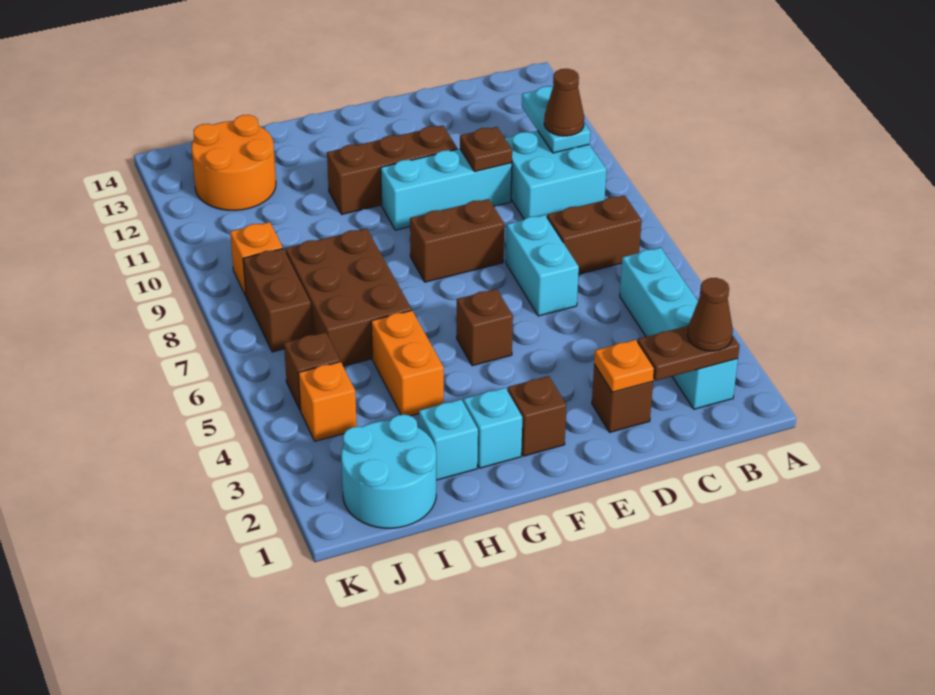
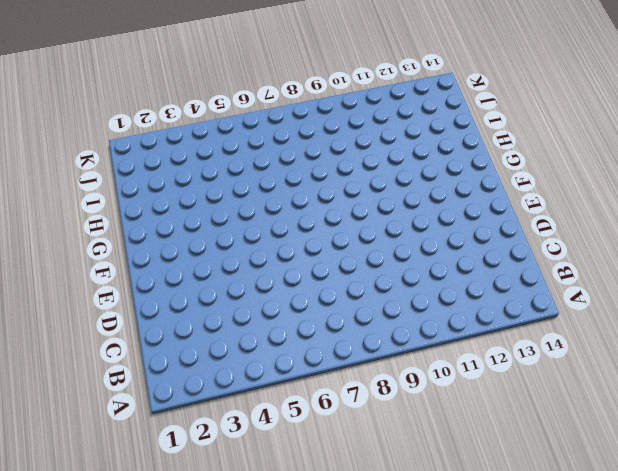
none -> cyan 1x4 brick [620,248,738,409]
none -> brown 1x2 brick [547,195,642,274]
none -> cyan 2x2 brick [505,131,606,219]

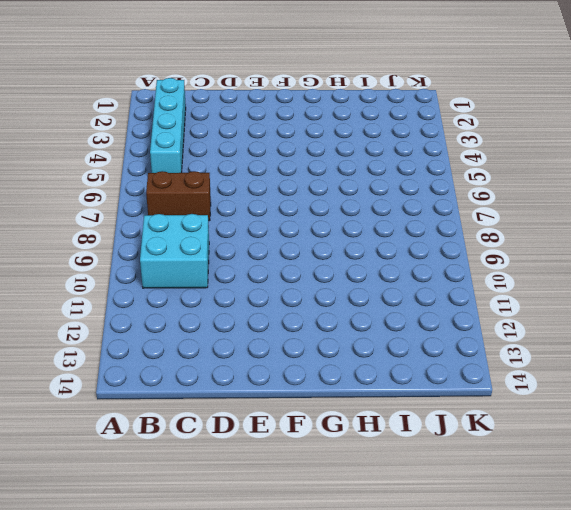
none -> brown 1x1 brick [592,364,653,432]
none -> cyan 1x2 brick [506,215,579,316]
none -> cyan 1x3 brick [381,149,512,230]

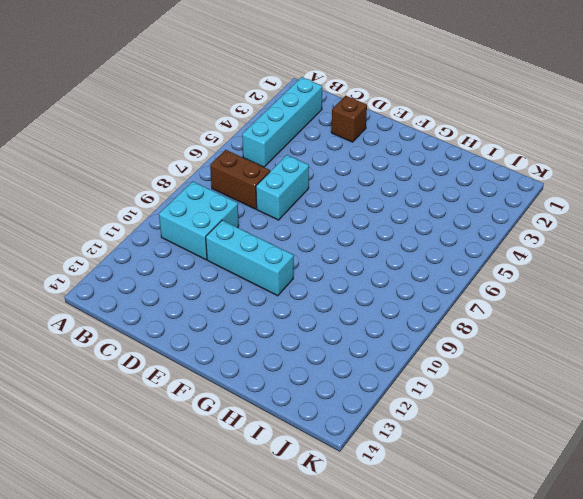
none -> brown 1x2 brick [410,199,504,282]
none -> brown 1x3 brick [327,125,457,214]
none -> brown 1x1 brick [507,376,567,456]

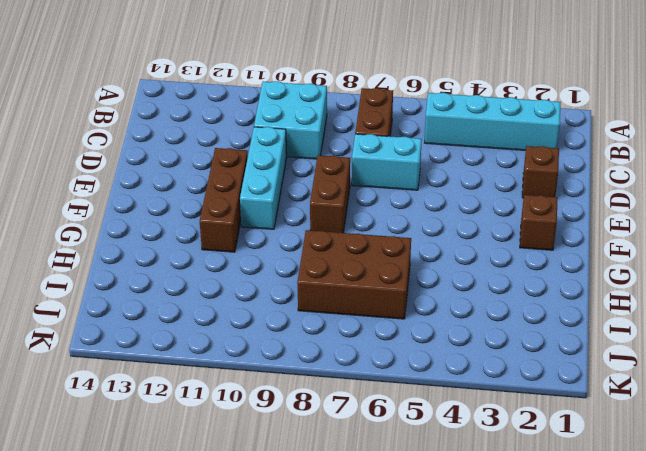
none -> brown 1x1 brick [457,289,513,366]
none -> cyan 1x1 brick [464,388,522,468]
none -> cyan 1x1 brick [419,399,478,480]

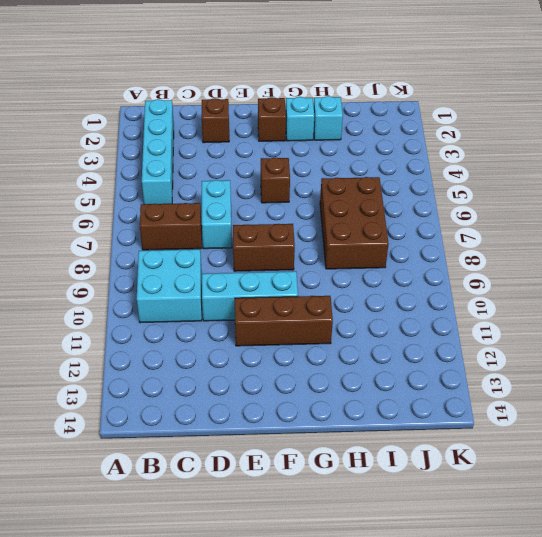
none -> orange 1x2 brick [371,310,444,416]
none -> cyan 2x2 round brick [341,415,436,528]
none -> orange 2x2 round brick [191,115,276,210]

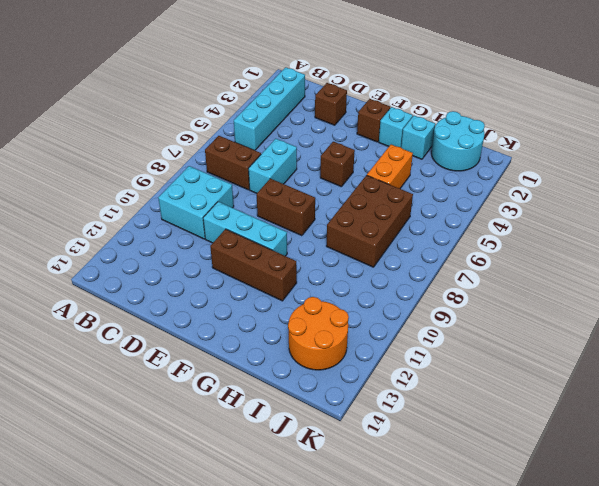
none -> orange 1x1 brick [298,362,357,441]
none -> brown 1x1 brick [284,332,340,411]
none -> brown 1x2 brick [243,249,312,352]

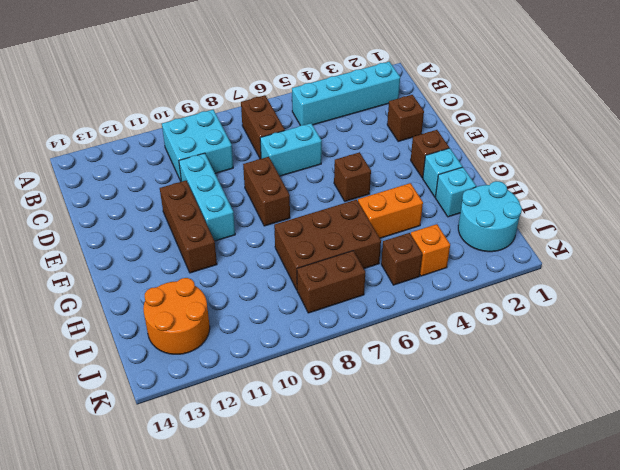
none -> orange 1x1 brick [230,222,283,296]
none -> brown 1x2 plate [638,326,739,381]
none -> cyan 1x2 plate [522,86,590,153]

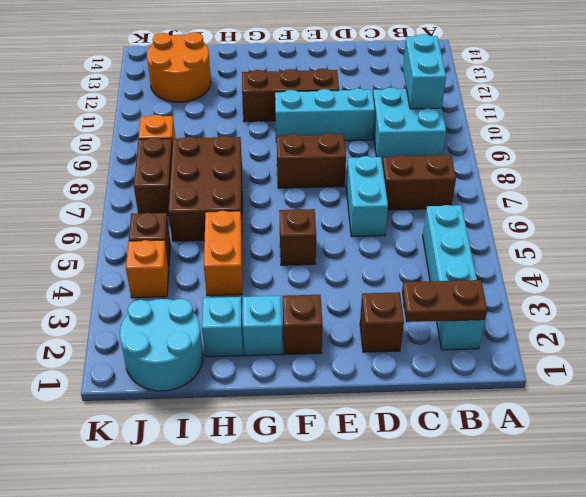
cyan 1x2 brick [403,34,446,109] -> cyan 1x2 plate [522,86,590,153]
none -> orange 1x1 plate [594,340,654,392]
none -> brown 1x1 plate [460,127,512,172]
none -> brown 1x1 cone [688,278,733,351]

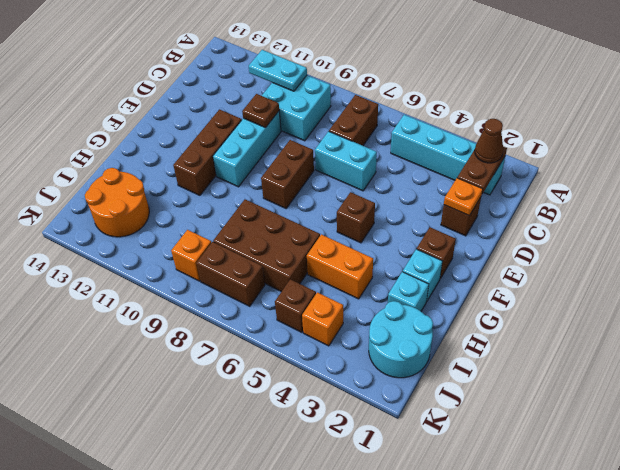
none -> brown 1x1 cone [544,69,584,136]

